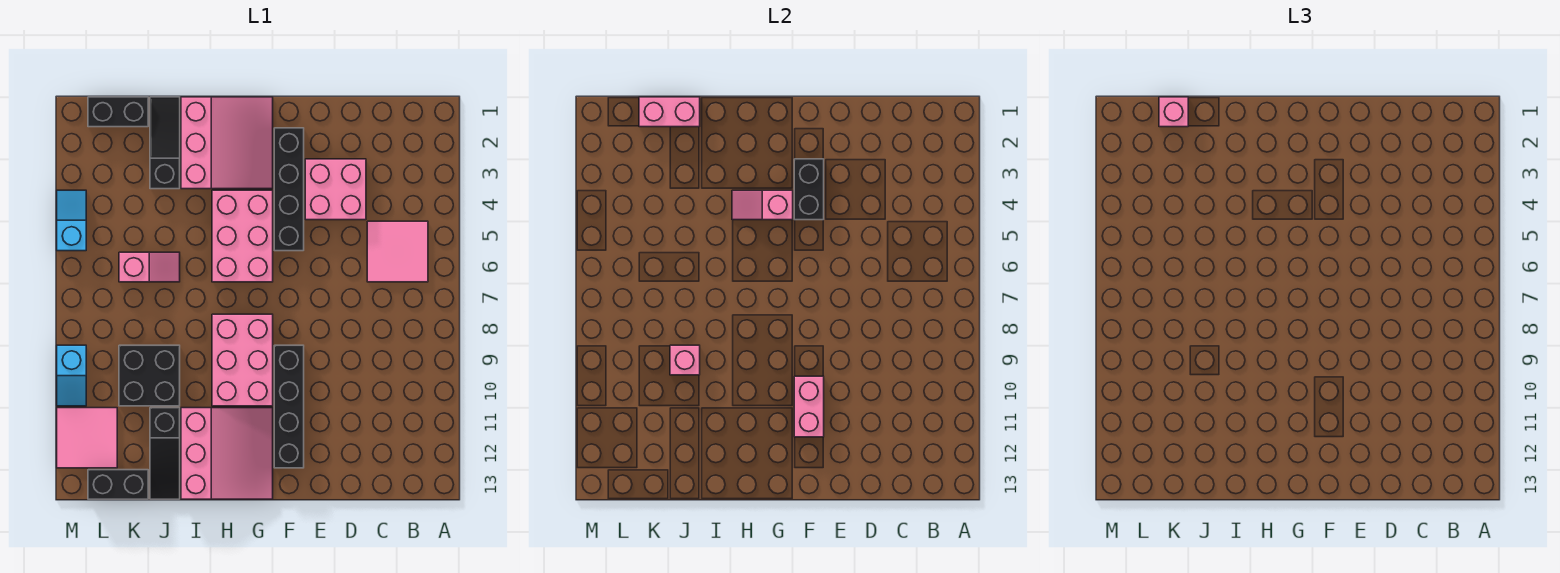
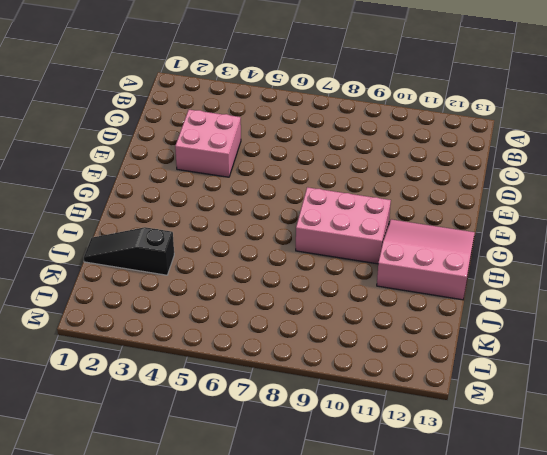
none -> pink 2x2 tile [367,221,428,282]
none -> black 1x4 brick [274,128,304,251]
none -> black 1x4 brick [274,345,304,468]

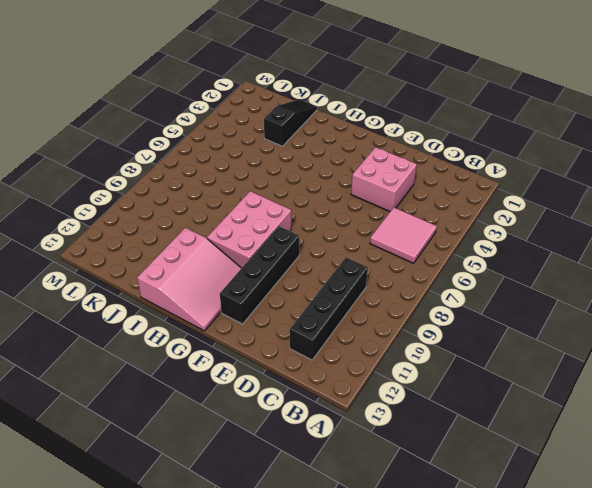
black 1x4 brick [290,257,368,360] -> black 1x4 brick moved to [274,128,304,251]
none -> pink 3x3 slope [181,97,273,189]
none -> pink 2x3 brick [212,190,273,282]
none -> pink 1x2 slope [119,252,180,282]

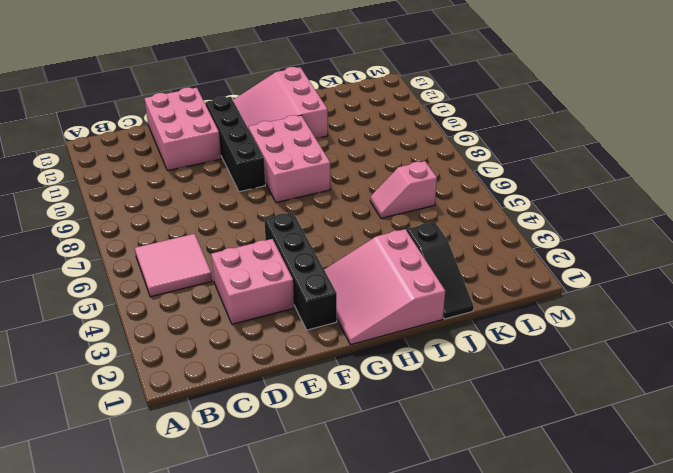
pink 2x3 brick [144,87,221,171] -> pink 2x3 brick moved to [212,190,273,282]
none -> black 2x2 brick [119,345,180,406]
none -> black 1x3 slope [150,408,180,499]
none -> black 1x2 brick [88,97,148,127]

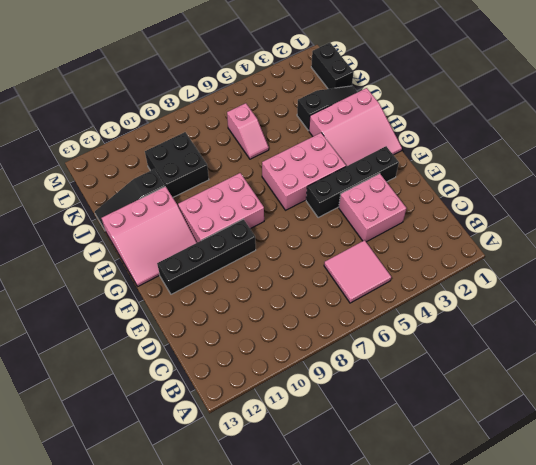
none -> black 1x2 brick [88,470,148,499]
none -> pink 2x2 tile [57,408,117,468]
none -> cyan 1x2 slope [57,190,86,251]

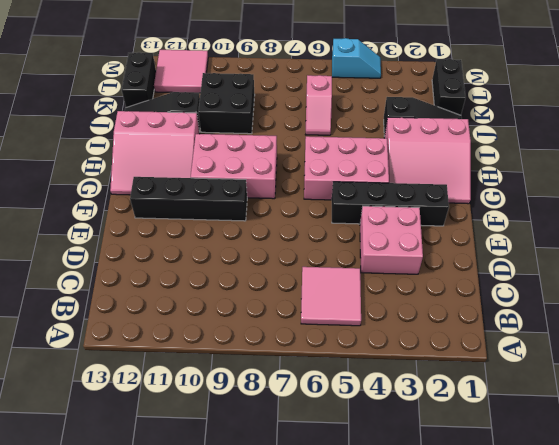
none -> cyan 1x2 slope [57,345,86,406]
none -> black 1x2 brick [794,159,824,220]
none -> pink 1x2 brick [794,376,824,437]

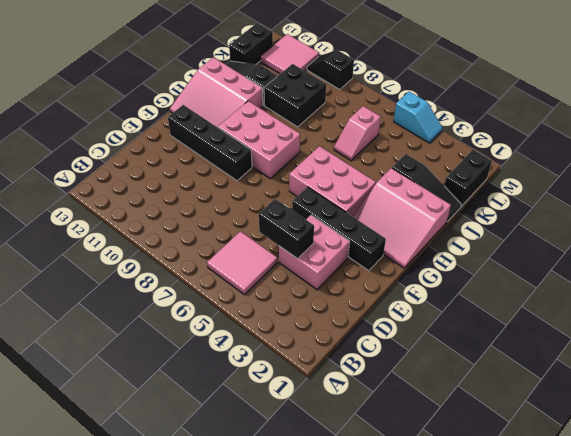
black 1x2 brick [259,199,314,259] -> black 1x2 brick moved to [794,159,824,220]
black 1x2 slope [307,50,354,89] -> cyan 1x2 slope [57,345,86,406]
none -> pink 1x2 brick [794,376,824,437]
none -> pink 1x2 slope [732,190,793,220]
none -> pink 1x2 brick [639,97,700,127]

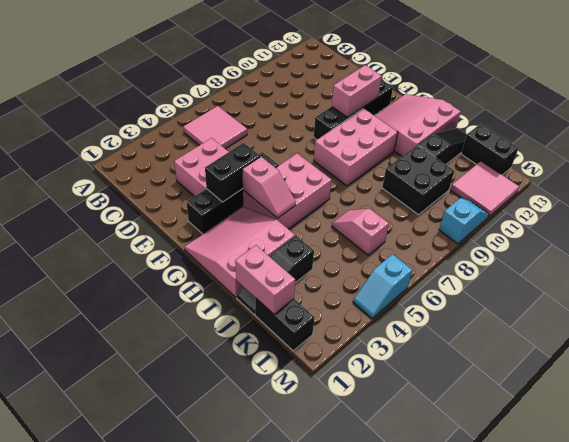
none -> pink 1x1 brick [670,345,700,375]
none -> pink 1x1 brick [1159,97,1188,127]

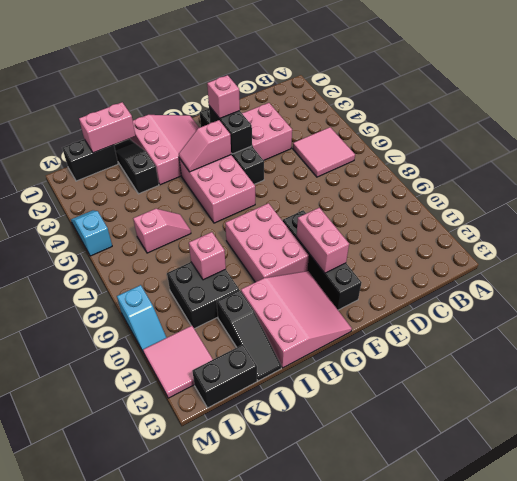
pink 1x1 brick [207,75,240,118] -> pink 1x1 brick moved to [1159,97,1188,127]

